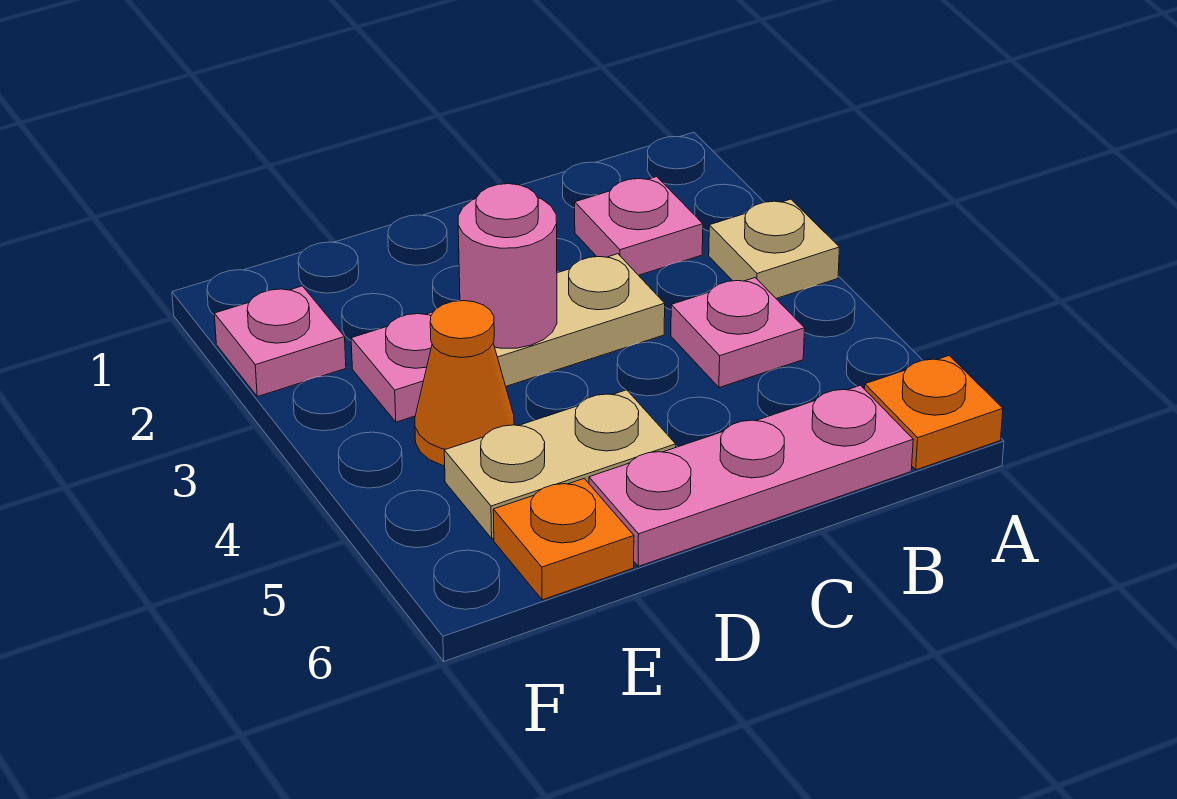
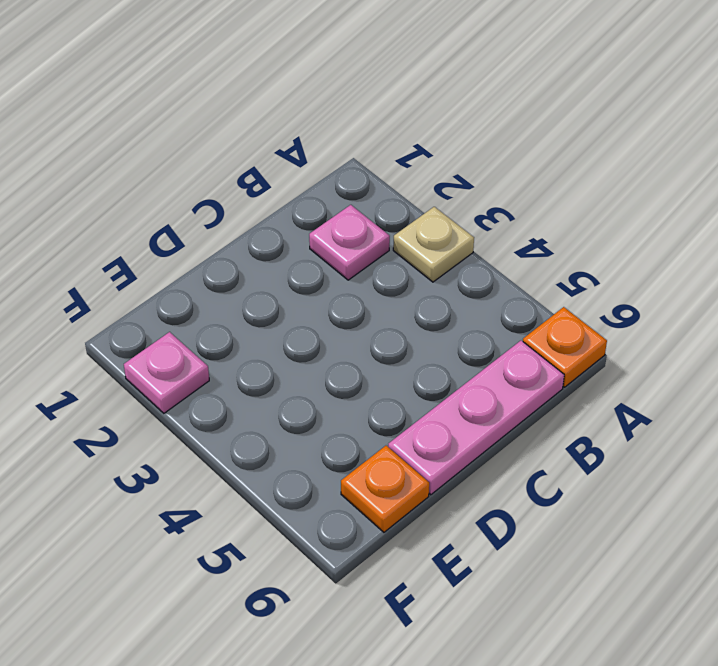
none -> pink 1x1 plate [671,278,805,388]
none -> tan 1x2 plate [495,254,665,386]
none -> tan 1x2 plate [444,390,676,538]

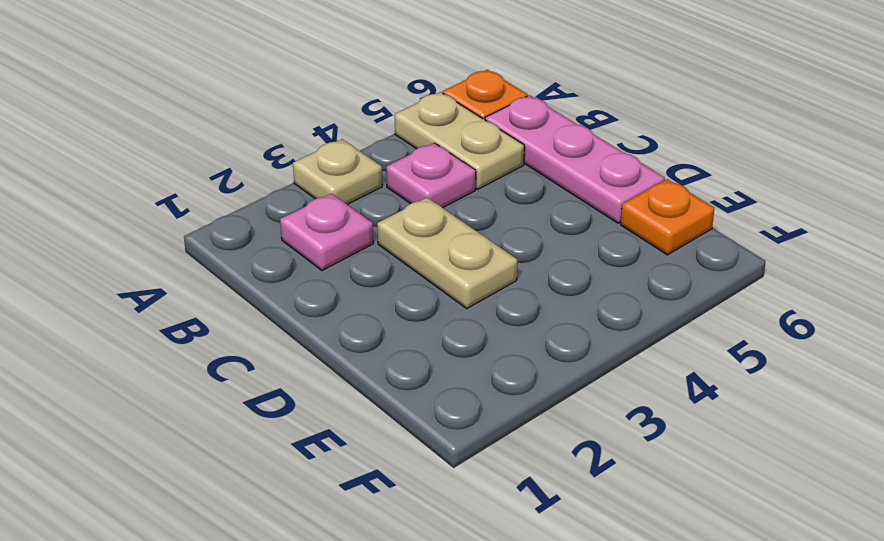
tan 1x2 plate [395,92,524,189] -> tan 1x2 plate moved to [444,390,676,538]
none -> pink 1x1 plate [351,312,433,422]
none -> orange 1x1 cone [415,301,514,466]
none -> pink 1x1 plate [214,286,346,397]

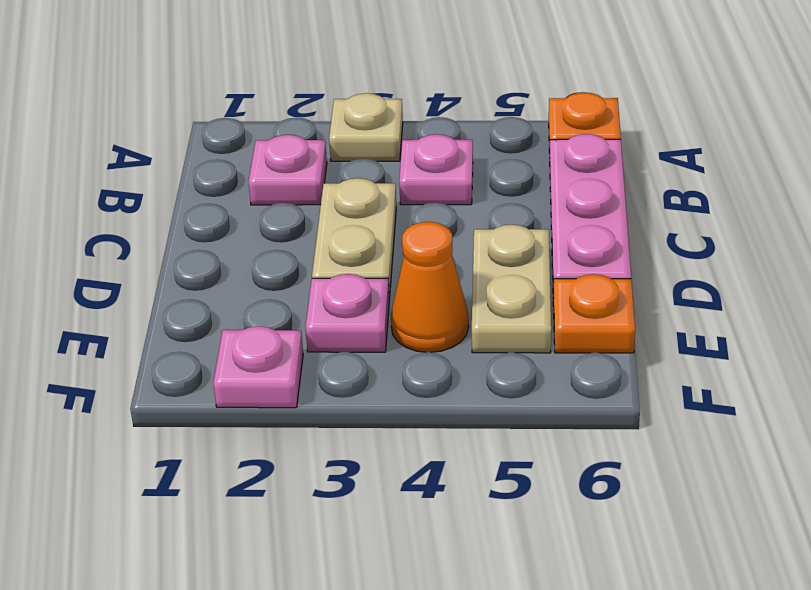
none -> pink 1x1 round brick [458,184,557,348]

